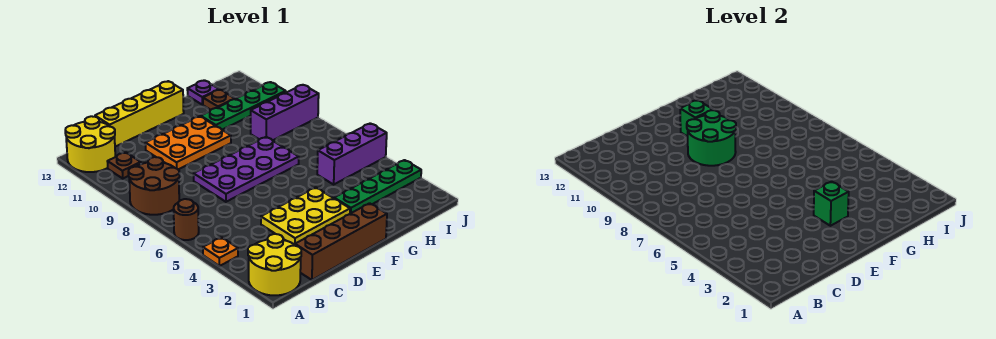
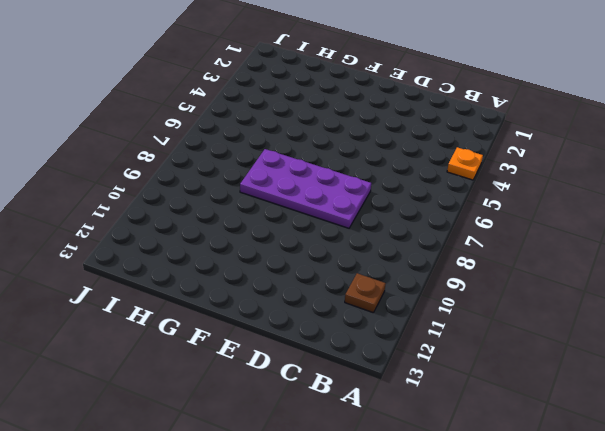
none -> yellow 2x2 round brick [248,234,301,295]
none -> brown 1x1 round brick [174,199,199,240]
none -> brown 2x2 round brick [128,157,179,215]

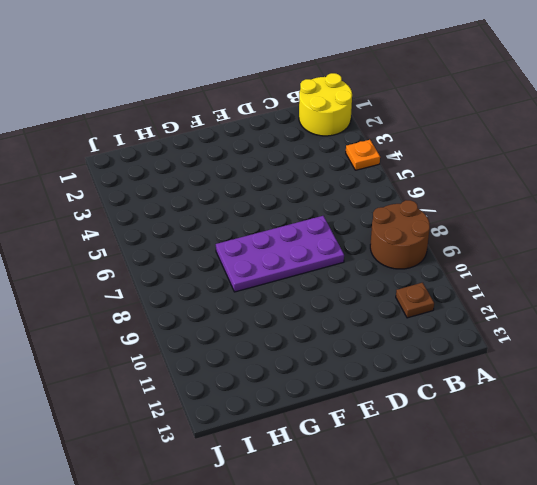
none -> brown 1x1 round brick [174,199,199,240]
none -> yellow 2x2 round brick [65,116,115,172]
none -> brown 1x4 brick [295,203,387,280]

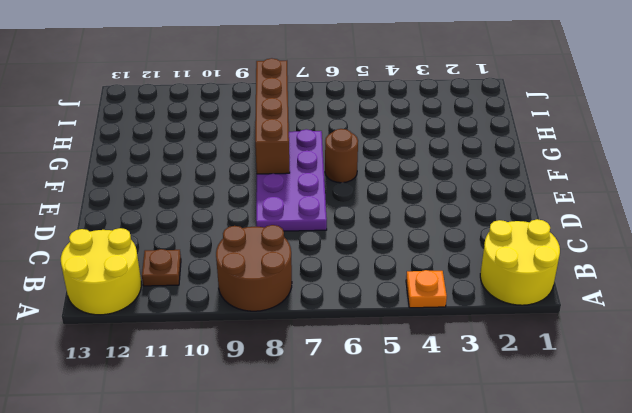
brown 1x1 round brick [325,129,358,183] -> brown 1x1 round brick moved to [174,199,199,240]
brown 1x4 brick [255,58,290,174] -> brown 1x4 brick moved to [295,203,387,280]
none -> yellow 1x4 brick [95,81,184,147]
none -> yellow 2x3 plate [261,187,350,245]
none -> orange 2x3 plate [145,116,231,169]

